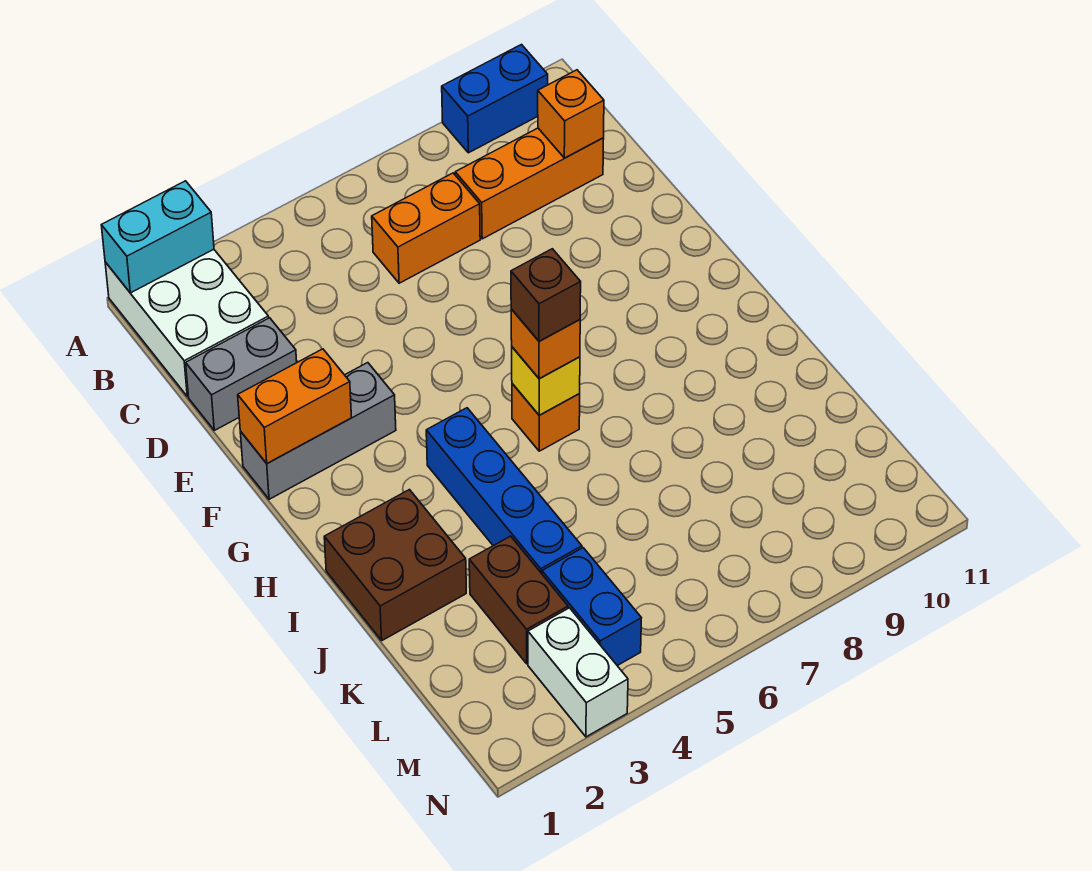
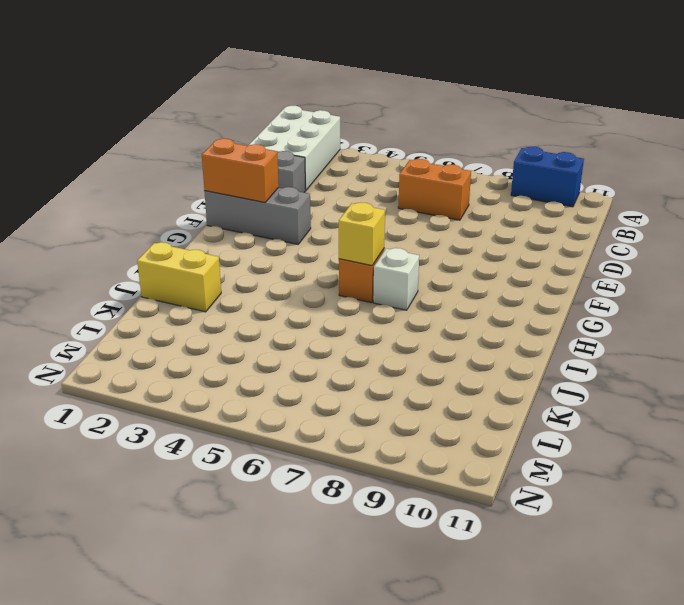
white 1x1 brick [373,248,419,310] -> none
yellow 1x2 brick [137,242,221,312] -> brown 2x2 brick [324,490,466,640]
none -> orange 1x3 brick [455,128,604,239]
none -> blue 1x4 brick [426,408,582,574]
none -> brown 1x2 brick [469,536,568,664]

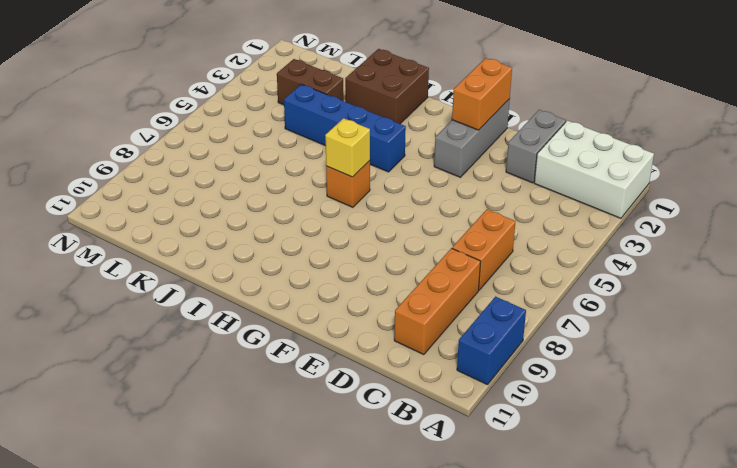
none -> blue 1x2 brick [542,548,641,666]
none -> white 1x2 brick [528,608,628,737]
none -> cyan 1x2 brick [101,181,214,293]

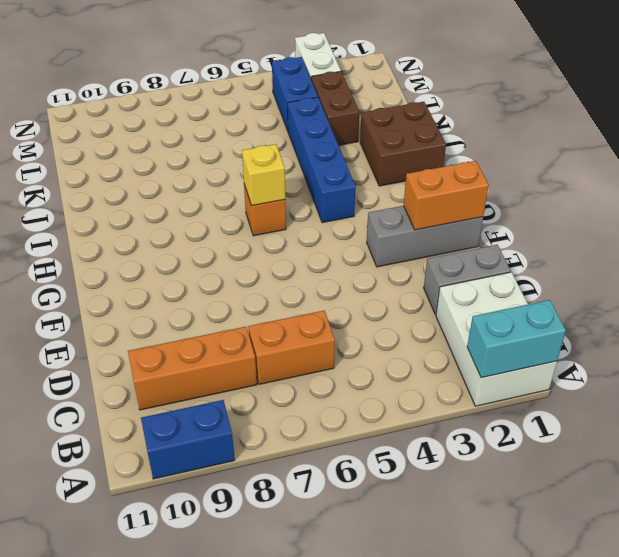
none -> orange 1x1 brick [538,70,604,158]
none -> orange 1x1 brick [511,309,580,379]
none -> brown 1x1 brick [511,249,581,341]

